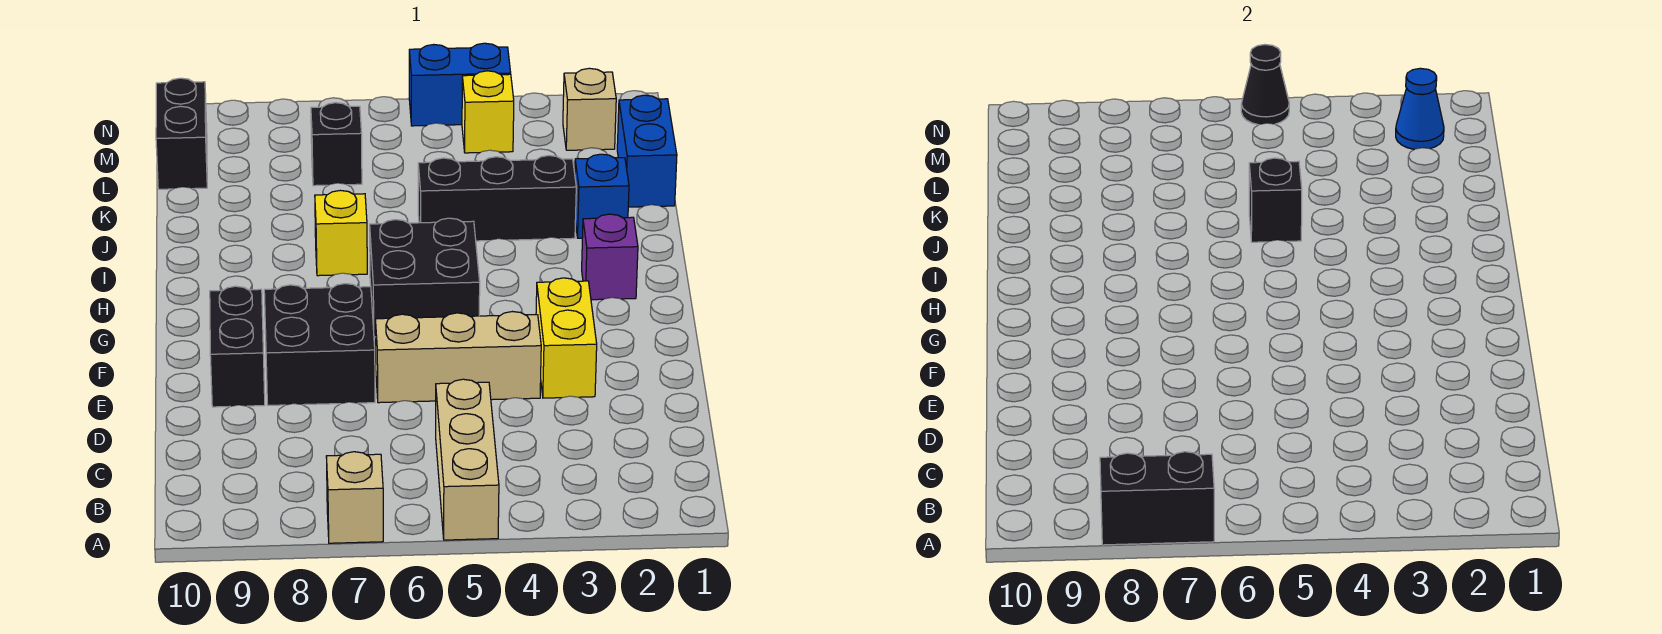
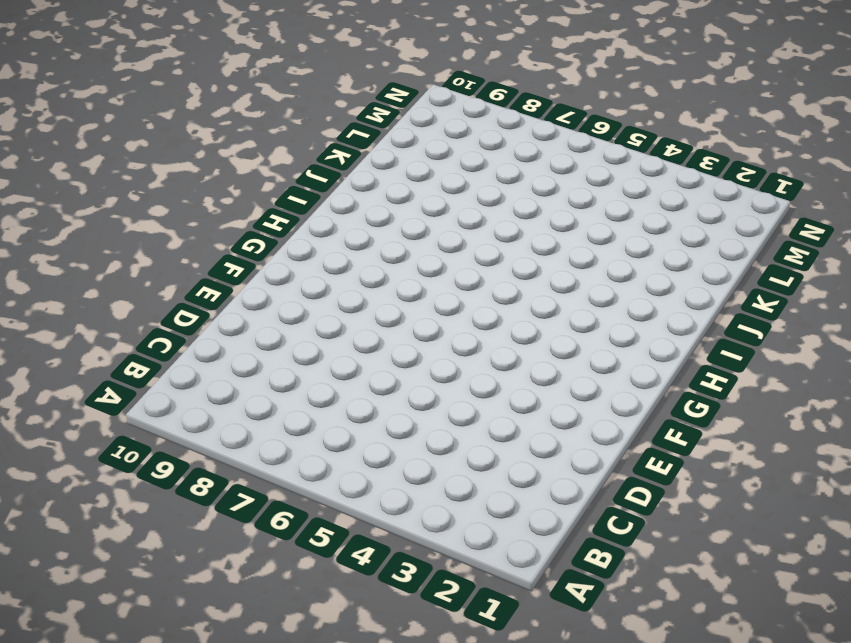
none -> tan 1x3 brick [436,379,499,540]
none -> tan 1x1 brick [326,452,383,543]
none -> yellow 1x2 brick [536,278,597,398]

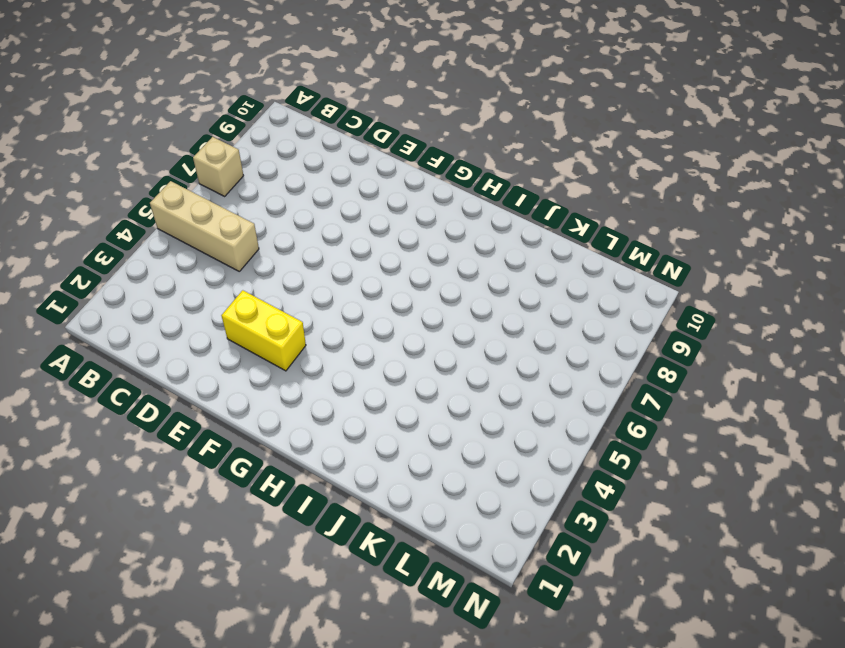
none -> tan 1x3 brick [375,312,541,403]
none -> black 2x2 brick [264,284,375,405]
none -> black 1x2 brick [210,286,265,407]

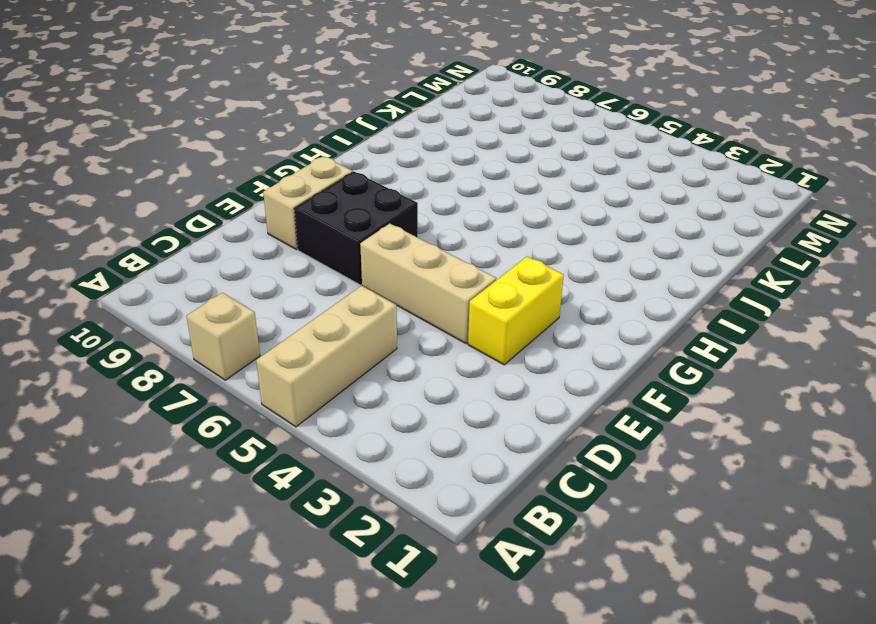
tan 1x2 brick [263,156,353,250] -> black 1x2 brick [210,286,265,407]
none -> black 2x2 brick [370,218,480,337]
none -> purple 1x1 brick [582,214,638,300]
none -> yellow 1x1 brick [315,190,367,276]

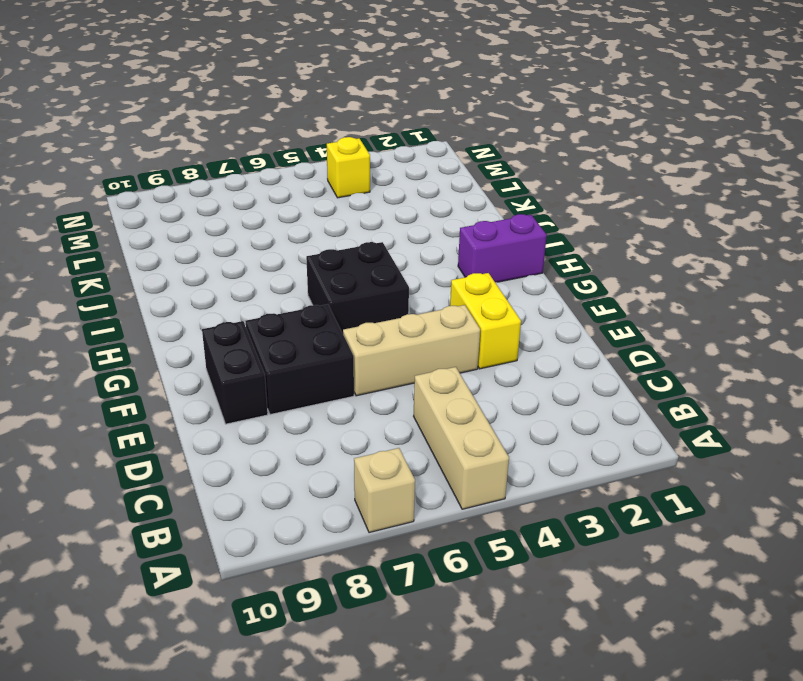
purple 1x2 brick [458,214,547,282] -> purple 1x1 brick [582,214,638,300]
none -> yellow 1x1 brick [315,190,367,276]
none -> blue 1x1 brick [575,154,629,238]
none -> black 1x3 brick [418,155,576,241]

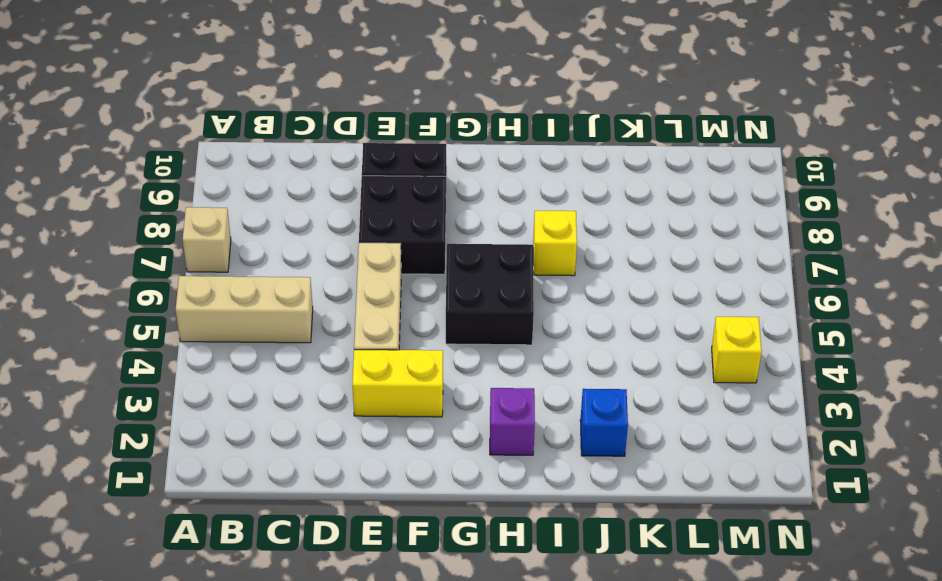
none -> black 1x3 brick [418,155,576,241]
none -> blue 1x2 brick [617,95,677,207]
none -> black 1x1 brick [311,103,362,186]

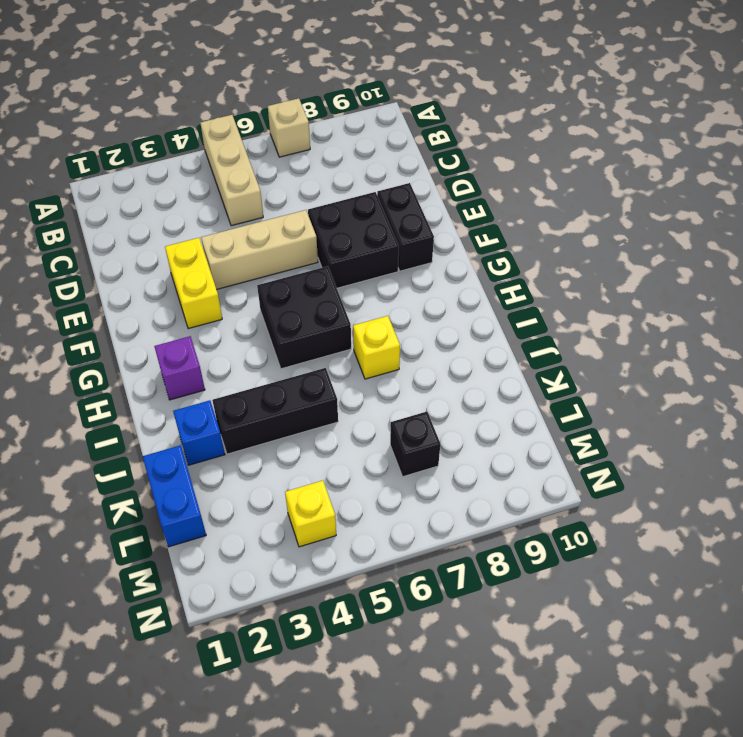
none -> black 1x2 brick [156,78,207,189]
none -> tan 1x1 brick [563,68,616,150]
none -> blue 1x2 brick [409,43,511,126]

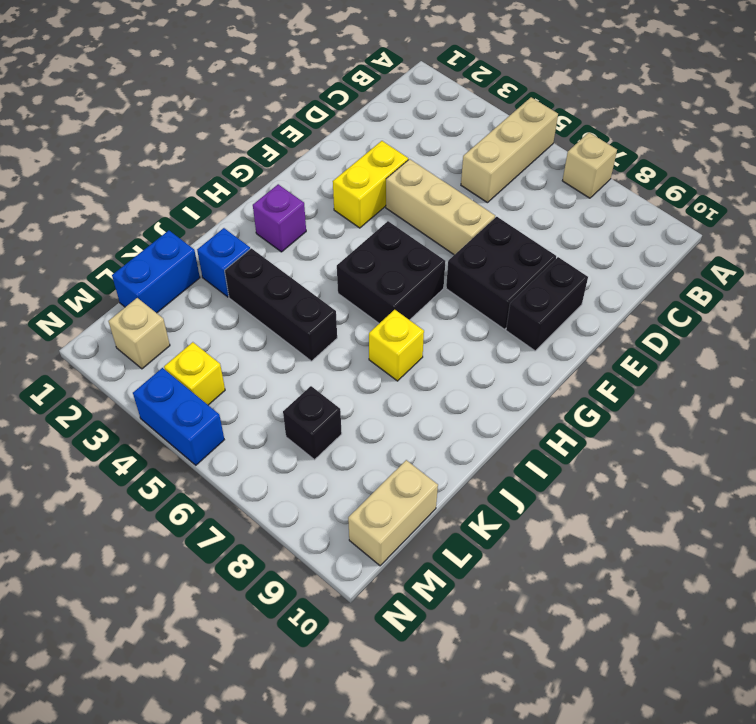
tan 1x2 brick [348,460,438,566] -> black 1x2 brick [156,78,207,189]
none -> black 1x2 brick [1100,452,1214,545]
none -> black 1x1 brick [1249,158,1302,242]
none -> blue 1x1 cone [1396,68,1444,149]

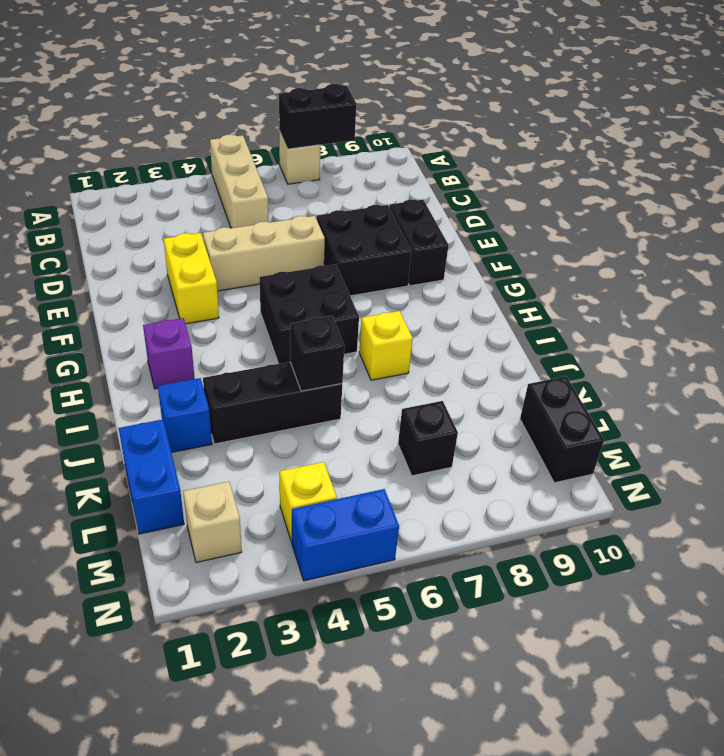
none -> blue 1x1 cone [1396,68,1444,149]
none -> black 1x1 cone [1241,45,1289,125]

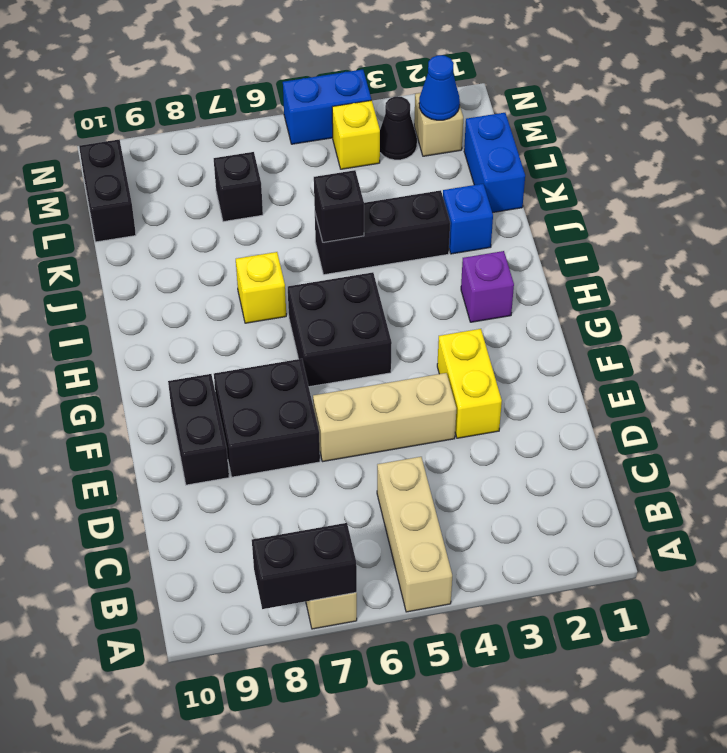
black 1x1 cone [380,97,417,160] -> black 1x1 cone moved to [1241,45,1289,125]

